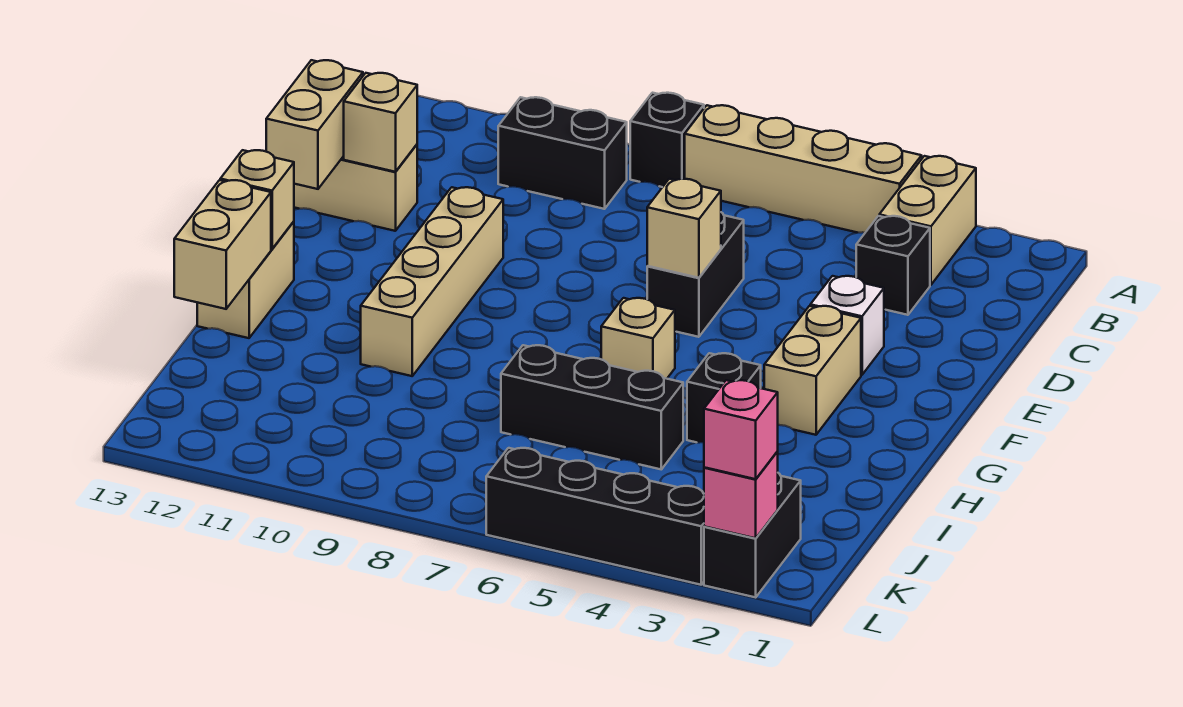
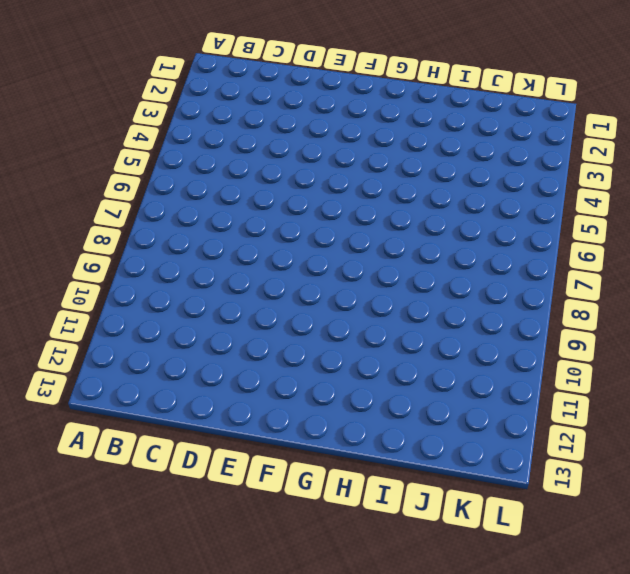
none -> tan 1x2 brick [879,156,976,285]
none -> tan 1x4 brick [685,105,922,233]
none -> black 1x1 brick [630,93,704,187]

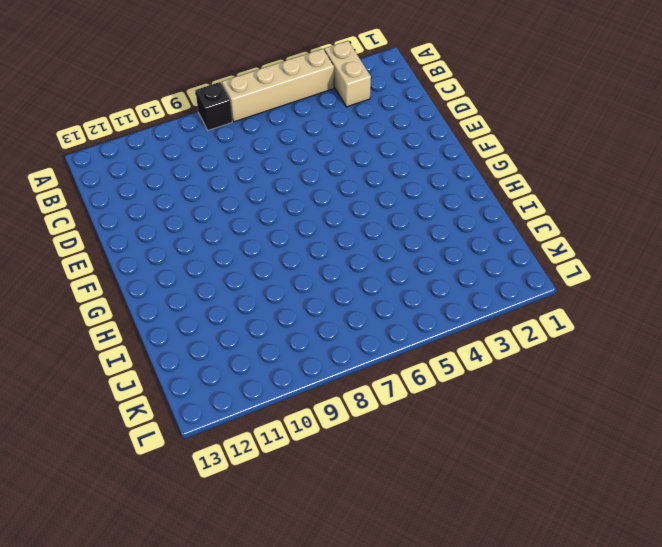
none -> black 1x2 brick [498,97,627,209]
none -> black 1x1 brick [856,216,930,315]
none -> black 1x2 brick [647,212,744,337]

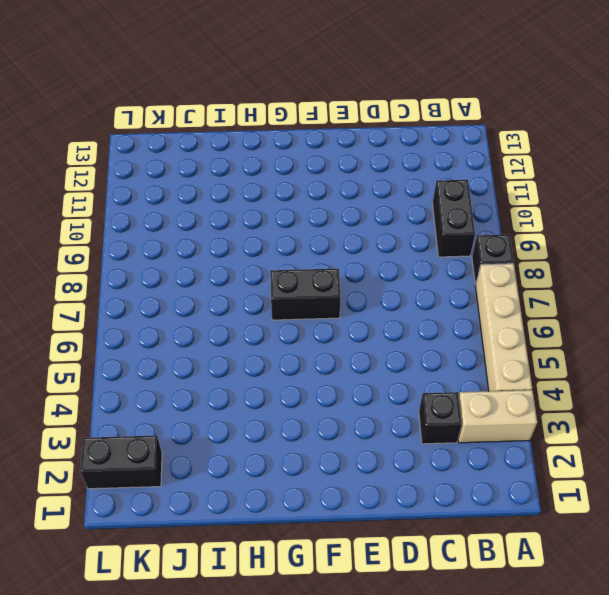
black 1x2 brick [270,268,341,320] -> black 1x2 brick moved to [647,212,744,337]
none -> tan 1x2 brick [294,145,417,231]
none -> white 1x1 brick [810,276,884,375]
none -> tan 1x4 brick [361,187,503,376]

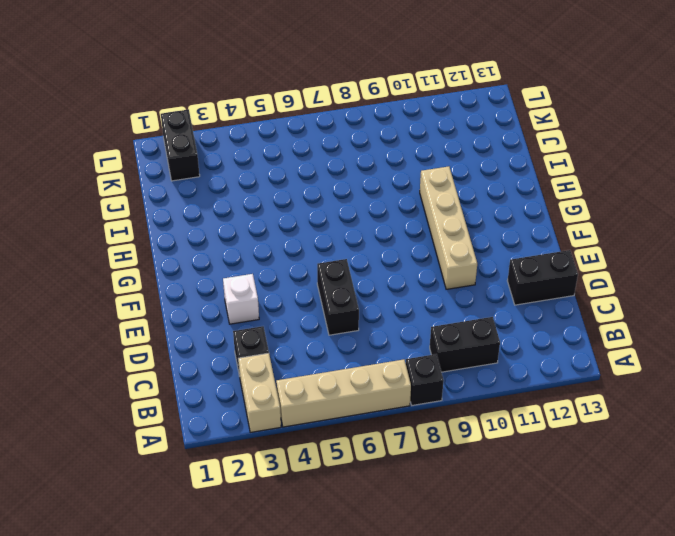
black 1x2 brick [507,250,578,305] -> tan 1x2 brick [294,145,417,231]
none -> tan 1x2 brick [764,306,861,435]
none -> tan 1x1 brick [601,298,675,379]
none -> tan 1x2 brick [197,222,294,338]

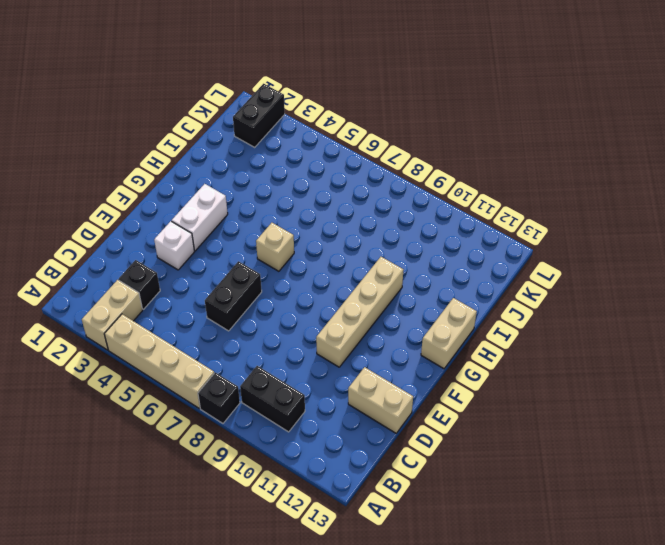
white 1x2 brick [172,184,228,251] -> tan 1x2 brick [764,306,861,435]
none -> black 1x1 brick [687,353,761,443]
none -> black 1x3 brick [501,345,683,469]
none -> black 1x4 brick [486,448,704,585]

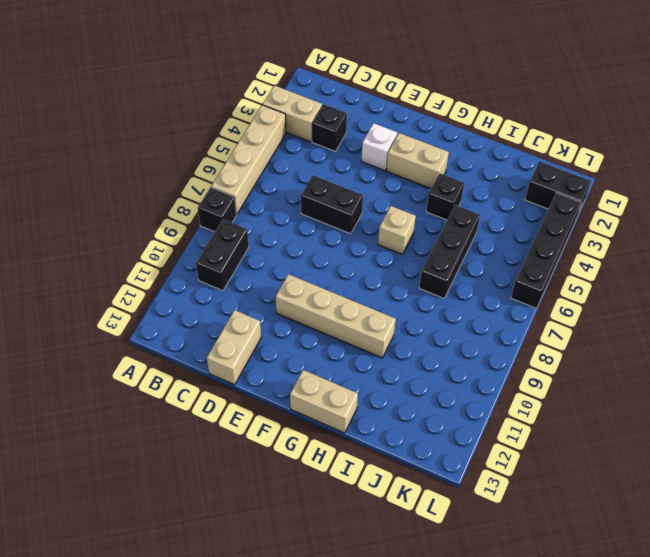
none -> tan 1x1 brick [344,73,417,172]
none -> tan 1x2 brick [266,60,363,189]
none -> tan 1x1 brick [647,179,721,278]

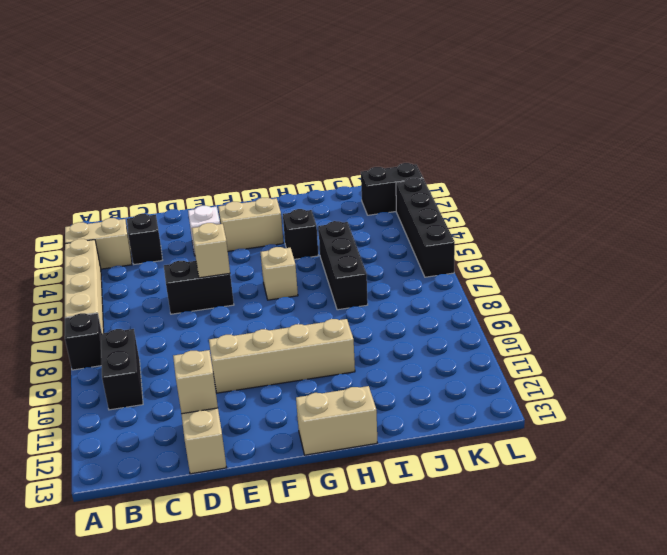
none -> tan 1x2 brick [266,60,363,189]
none -> tan 1x1 brick [220,150,294,249]
none -> tan 1x2 brick [174,180,271,309]

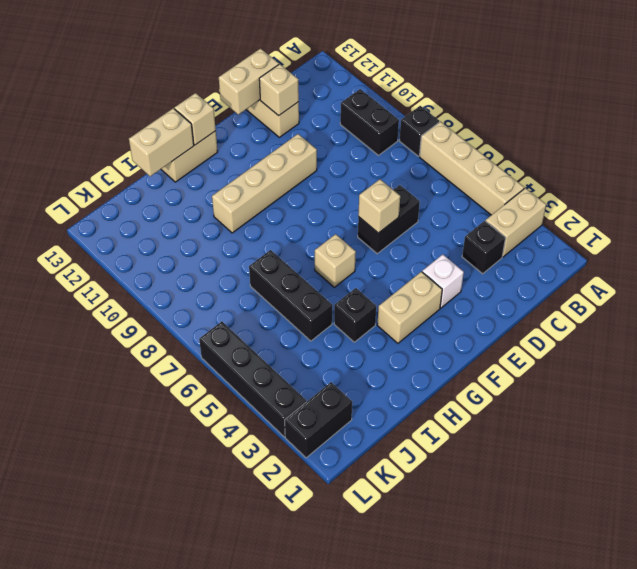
none -> pink 1x1 brick [704,452,778,538]
none -> pink 1x1 brick [704,380,778,479]

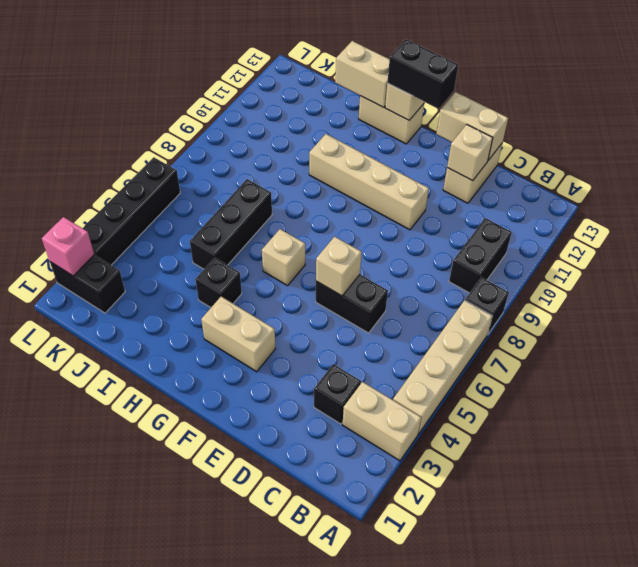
black 1x2 brick [387,39,458,109] -> none
none -> white 1x1 brick [810,276,884,375]
none -> pink 1x1 brick [704,380,778,479]

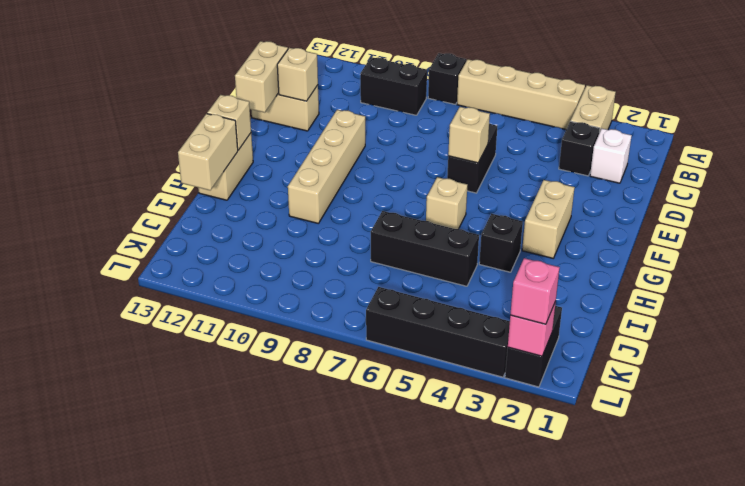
white 1x1 brick [590,129,632,183] -> white 1x1 brick moved to [810,276,884,375]

